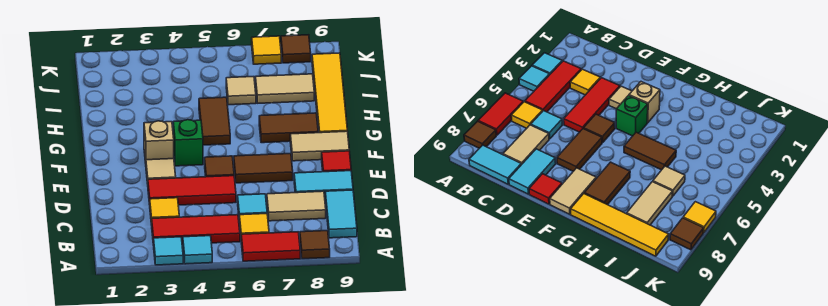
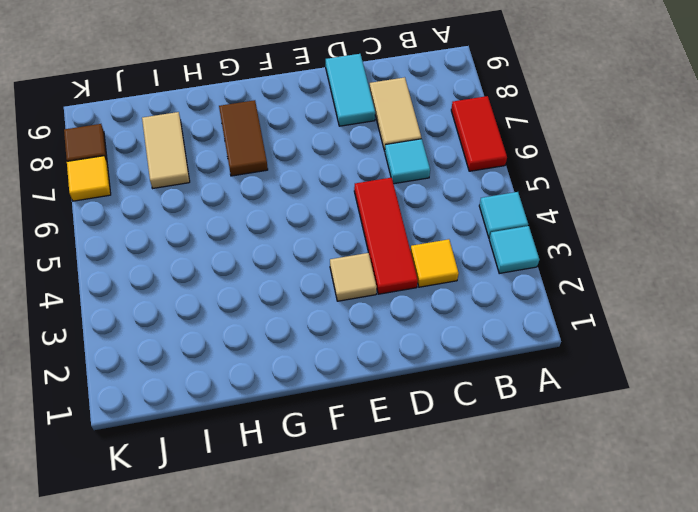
none -> brown 1x1 tile [300,231,330,259]
none -> red 1x3 tile [152,215,240,245]
none -> yellow 1x1 tile [239,214,269,234]

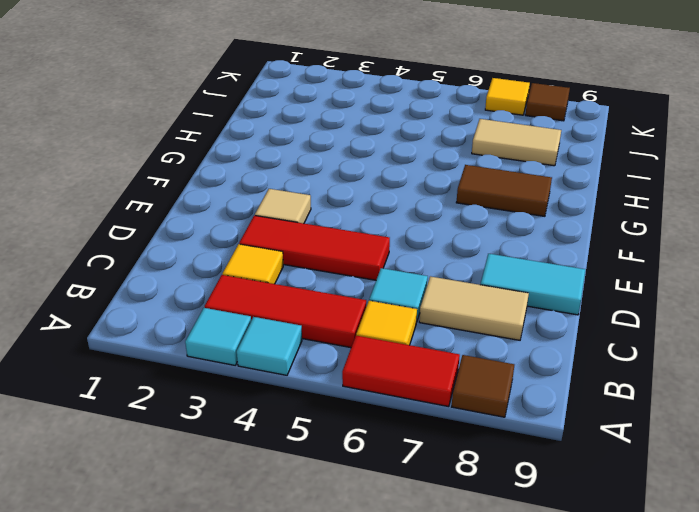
none -> cyan 1x2 tile [325,190,357,238]
none -> brown 1x1 tile [205,156,234,177]
none -> brown 1x2 tile [234,154,293,183]

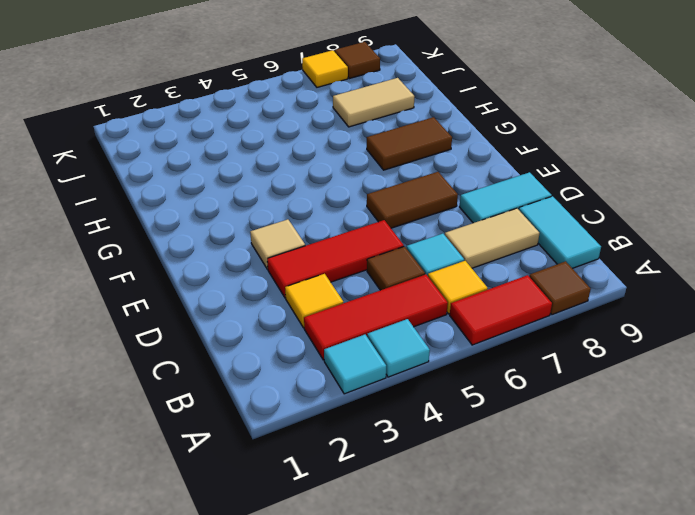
brown 1x1 tile [367,247,425,290] -> brown 1x1 tile moved to [205,156,234,177]
none -> red 1x1 tile [322,151,351,172]
none -> tan 1x1 brick [144,121,174,163]
none -> green 1x1 brick [173,120,203,166]

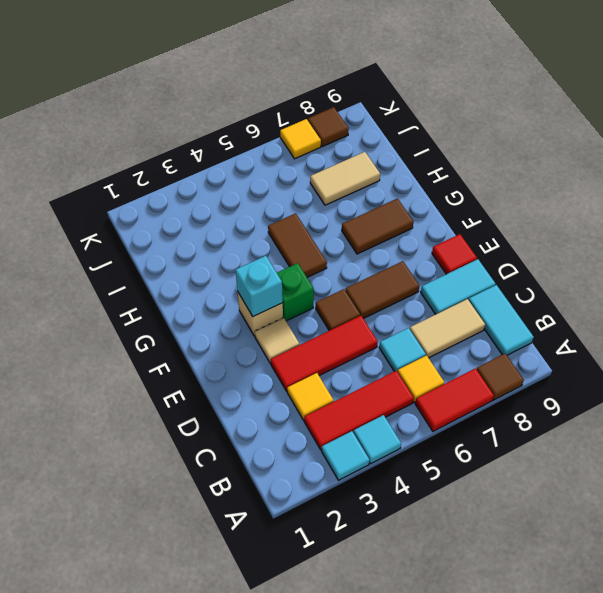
cyan 1x1 brick [235,256,283,316] -> none
none -> tan 1x2 tile [290,131,349,161]
none -> yellow 1x4 tile [312,53,347,133]
none -> tan 1x1 tile [226,77,256,105]

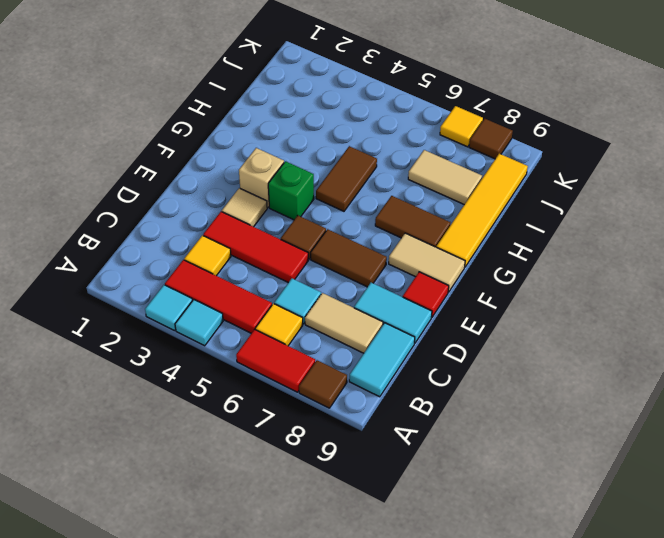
none -> tan 1x1 tile [226,77,256,105]

